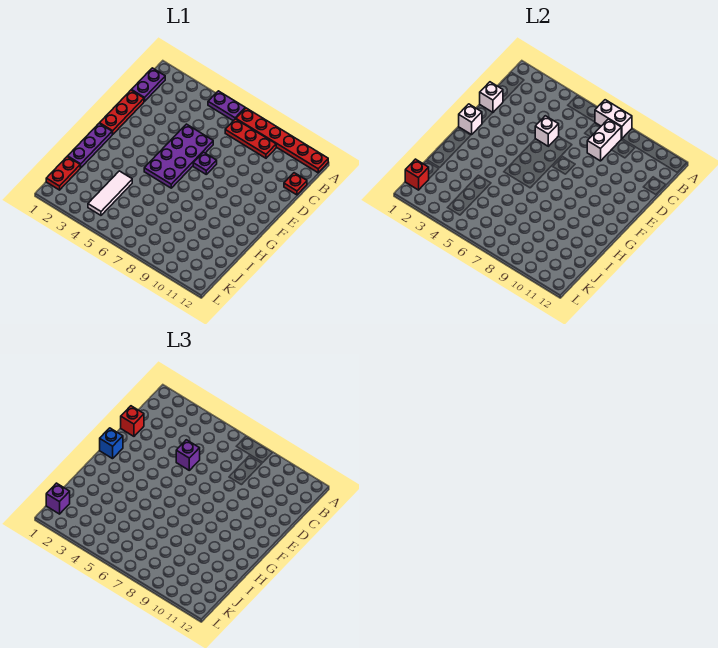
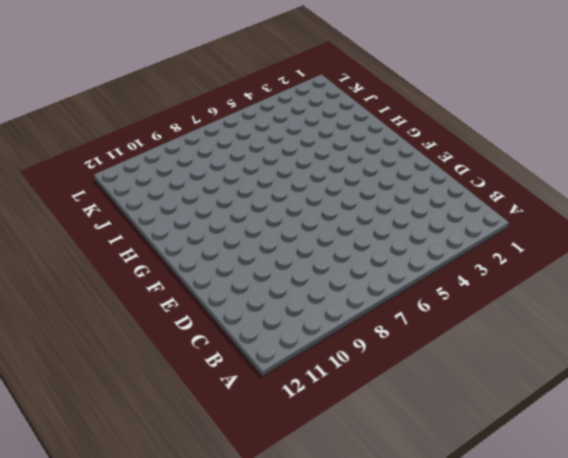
none -> purple 1x2 plate [208,91,245,121]
none -> red 1x6 plate [236,108,328,173]
none -> purple 1x2 plate [132,68,165,101]

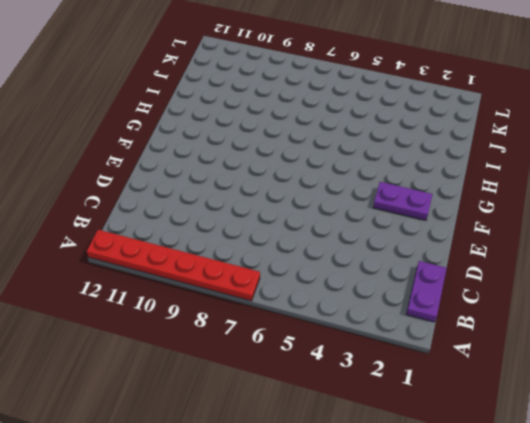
purple 1x2 plate [373,182,433,220] -> purple 1x2 plate moved to [208,91,245,121]
none -> red 1x3 plate [225,119,276,158]
none -> red 1x1 plate [284,173,307,195]
none -> red 1x3 plate [100,90,144,134]

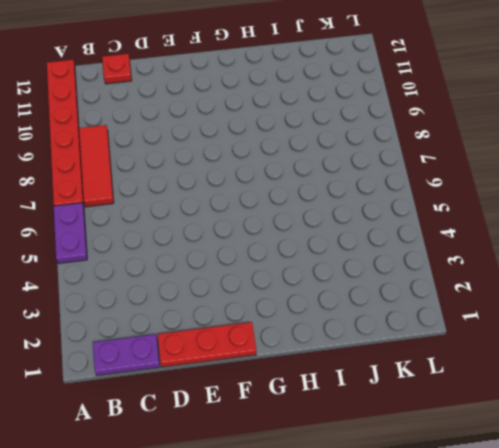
red 1x3 tile [79,125,114,207] -> red 1x3 plate [225,119,276,158]
none -> purple 2x4 plate [144,124,213,188]
none -> purple 1x1 plate [193,152,217,174]
none -> purple 1x3 plate [68,123,113,168]

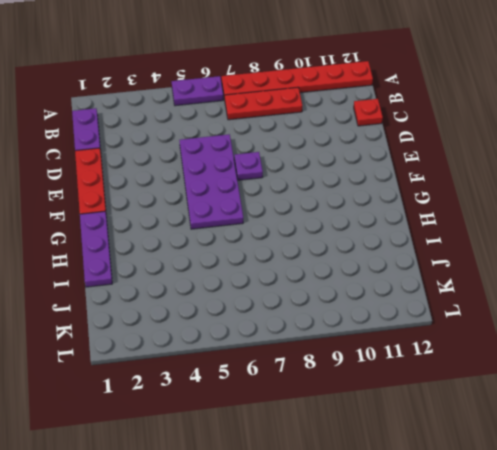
none -> white 1x3 tile [88,171,132,215]
none -> red 1x2 plate [46,157,80,190]
none -> white 1x2 brick [595,100,632,139]

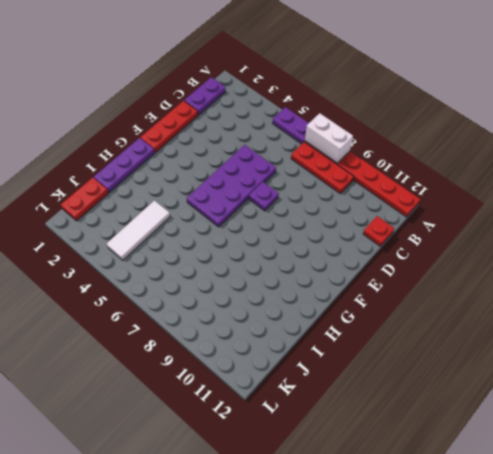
none -> white 1x2 brick [587,119,621,161]
none -> white 1x1 brick [480,82,503,112]
none -> white 1x1 brick [535,116,559,146]

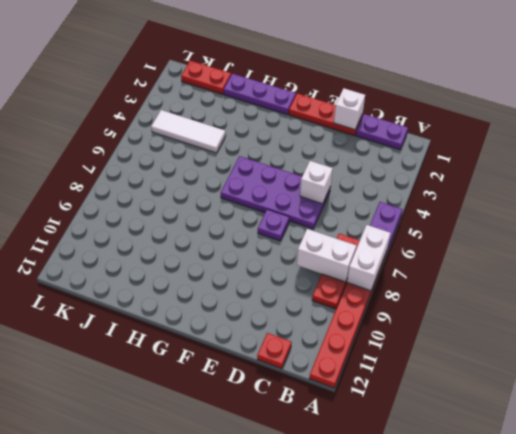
none -> white 1x1 brick [459,104,482,135]
none -> red 1x1 brick [405,159,429,190]
none -> red 1x1 brick [121,406,144,436]

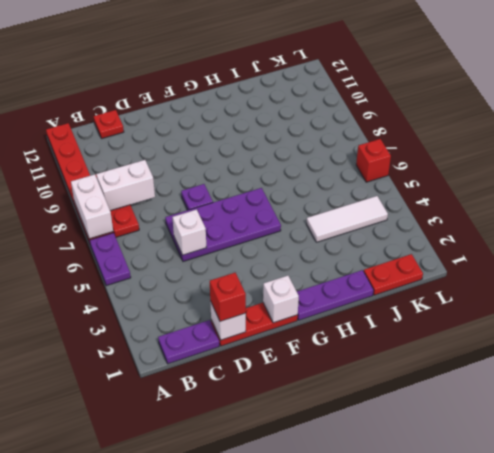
red 1x1 brick [356,139,391,182] -> red 1x1 brick moved to [405,159,429,190]
none -> purple 1x1 brick [176,440,200,470]
none -> blue 1x1 brick [100,428,123,459]
none -> purple 1x1 brick [46,483,70,514]

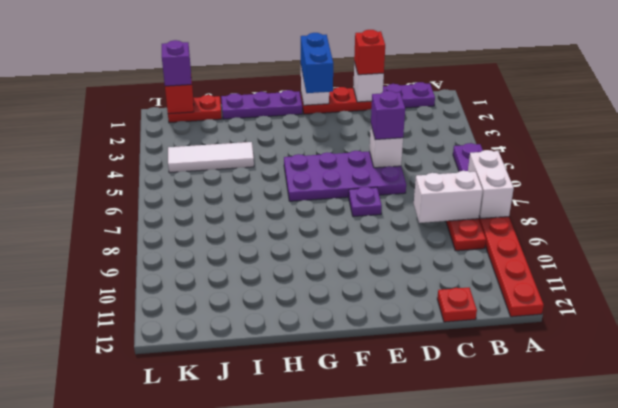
blue 1x2 brick [301,33,333,93] -> blue 1x1 brick [100,428,123,459]

